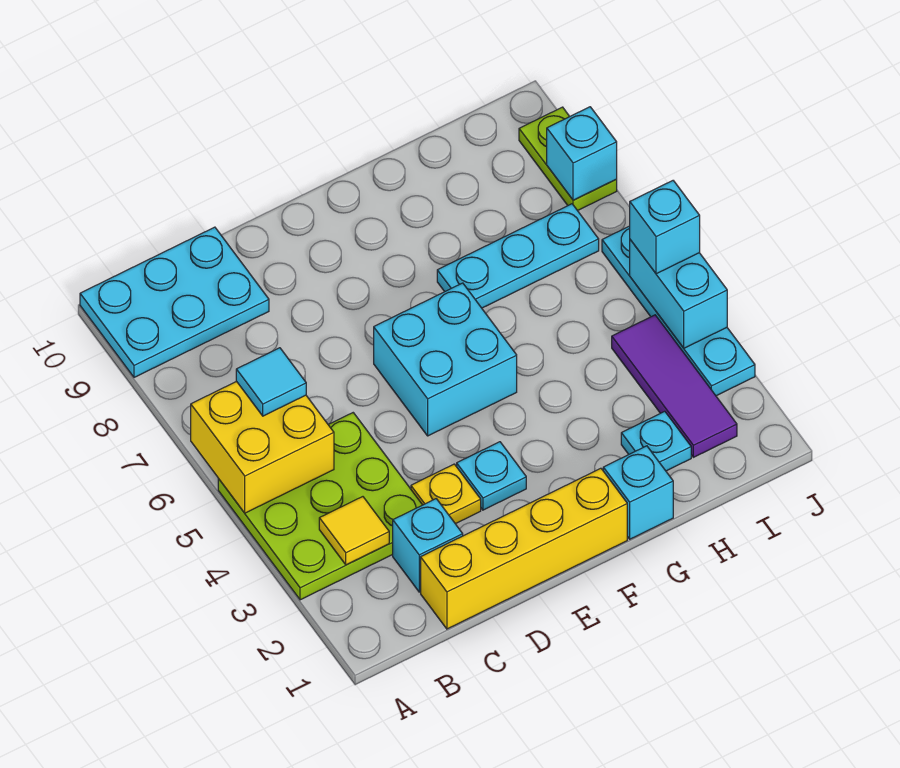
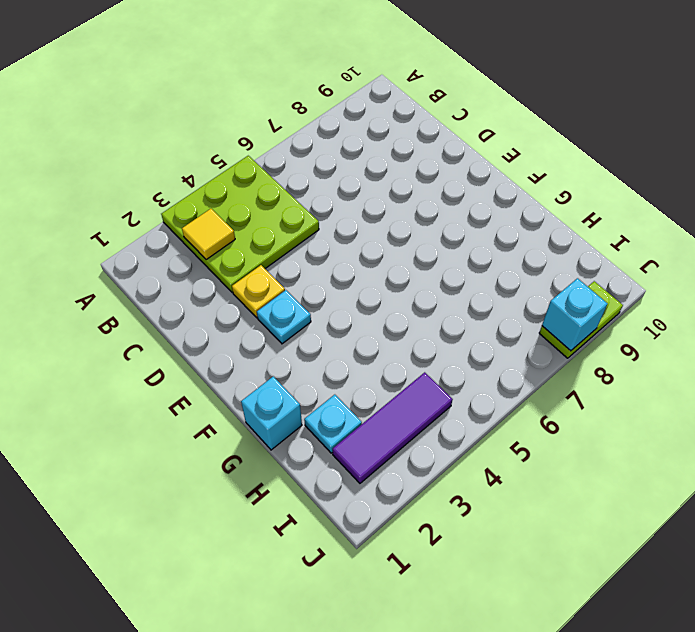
none -> cyan 2x3 plate [80,227,269,377]
none -> yellow 1x4 brick [421,468,627,629]
none -> cyan 1x1 brick [393,499,463,592]

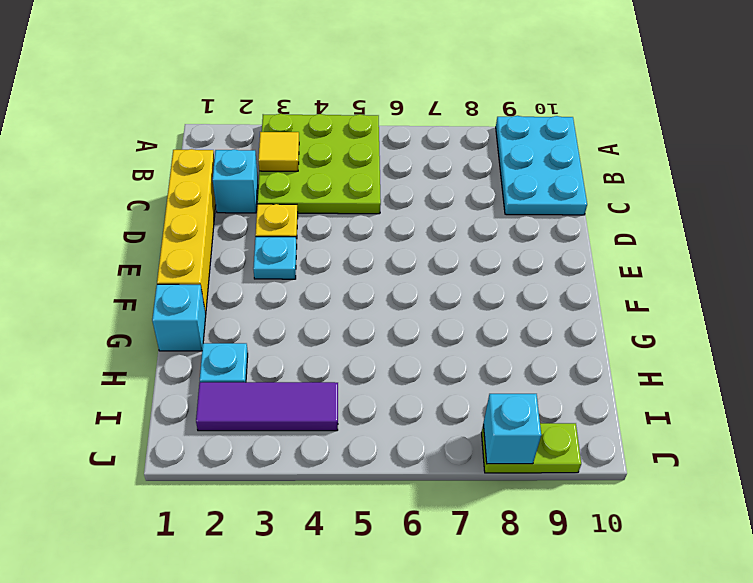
none -> cyan 2x2 brick [374,283,517,436]
none -> cyan 1x3 plate [437,204,599,308]
none -> cyan 1x4 plate [602,226,755,396]

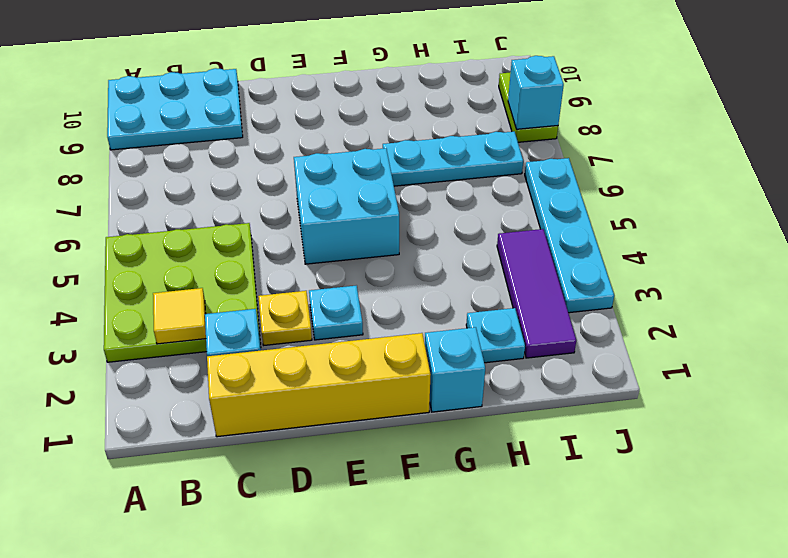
none -> yellow 2x2 brick [191,381,334,513]
none -> cyan 1x2 brick [630,240,727,348]
none -> cyan 1x1 tile [236,348,306,416]

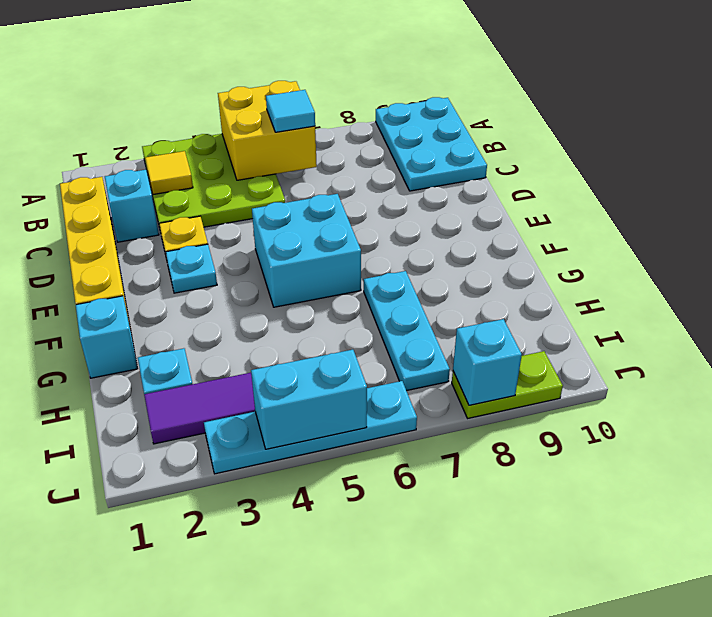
none -> cyan 1x1 brick [630,181,700,274]

